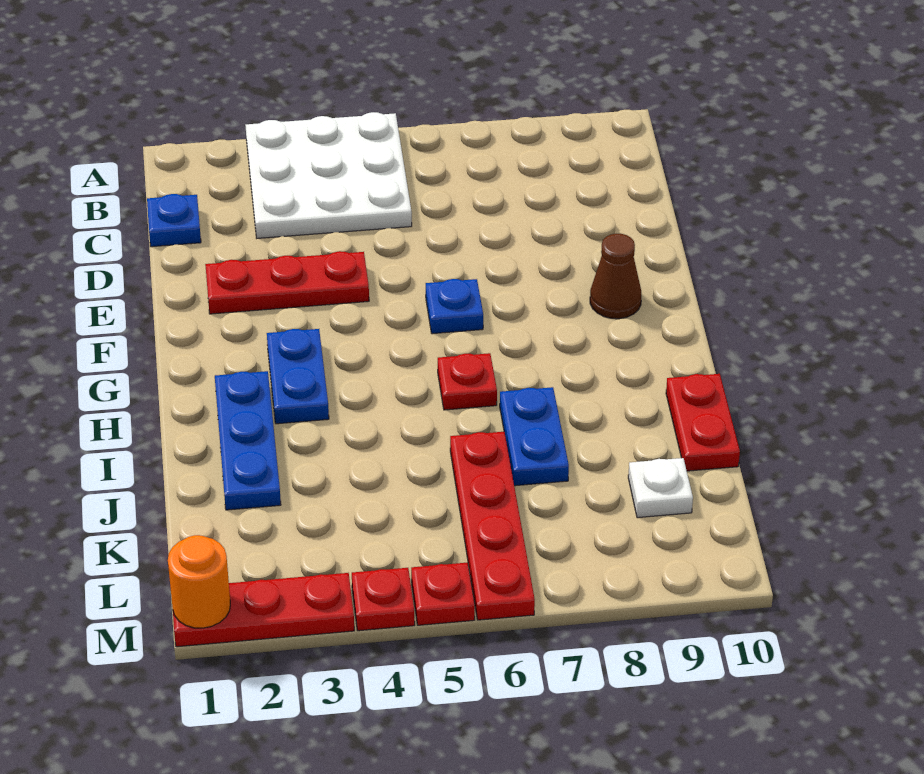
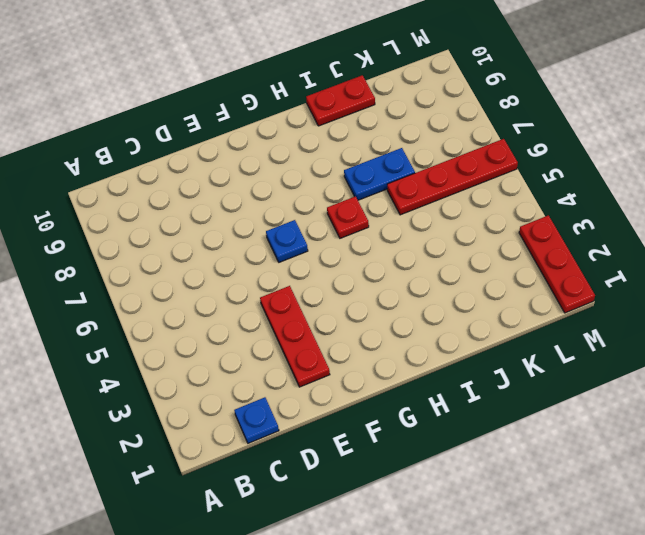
none -> white 3x3 plate [245,112,412,238]
none -> brown 1x1 cone [590,234,641,319]
none -> blue 1x2 plate [267,329,329,424]

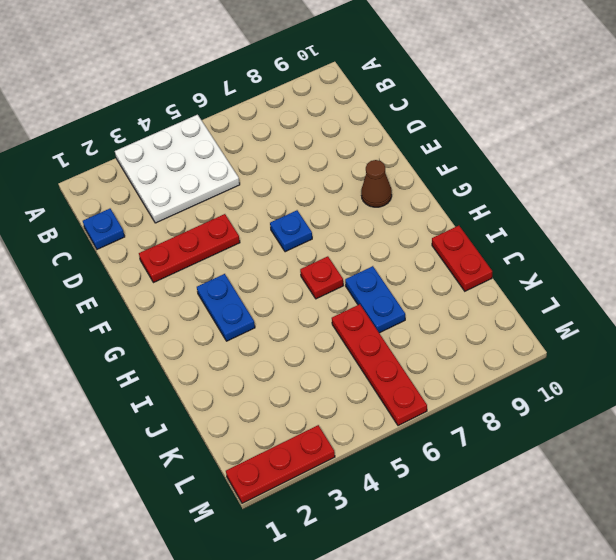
none -> blue 1x3 plate [215,371,281,510]
none -> white 1x1 plate [628,458,693,518]
none -> red 1x1 plate [352,568,415,631]

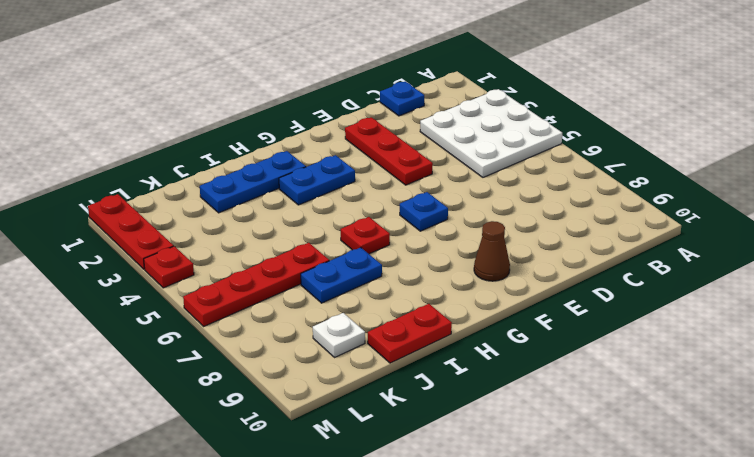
none -> red 1x1 plate [411,563,475,625]
none -> orange 1x1 round brick [168,535,230,628]

